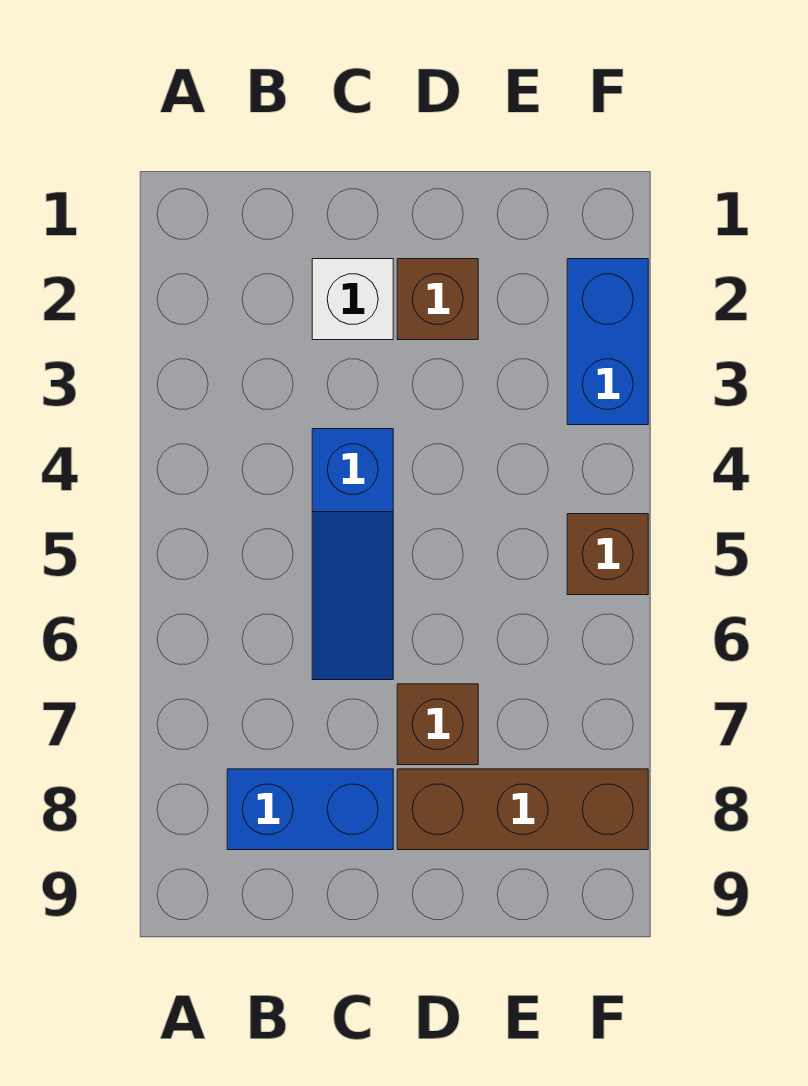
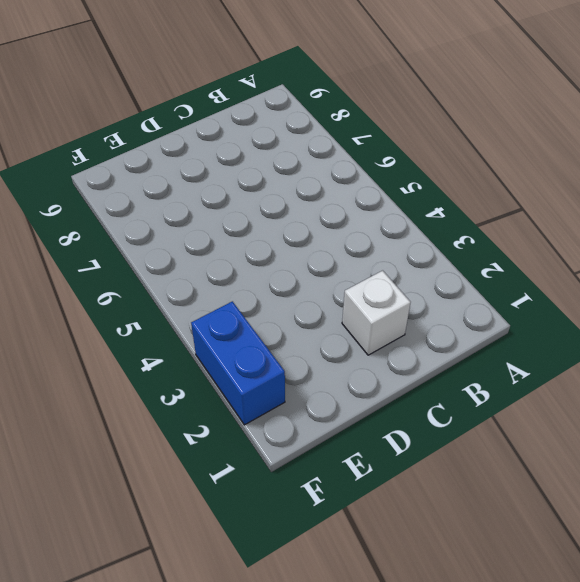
none -> blue 1x2 brick [227,769,393,850]
none -> blue 1x3 slope [312,429,393,680]

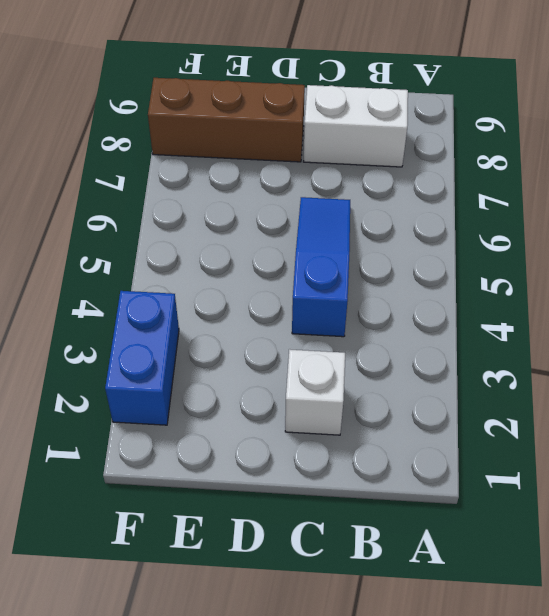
white 1x2 brick [304,85,408,167] -> blue 1x2 brick [227,769,393,850]
none -> brown 1x1 brick [397,259,478,340]
none -> brown 1x1 brick [397,684,478,765]

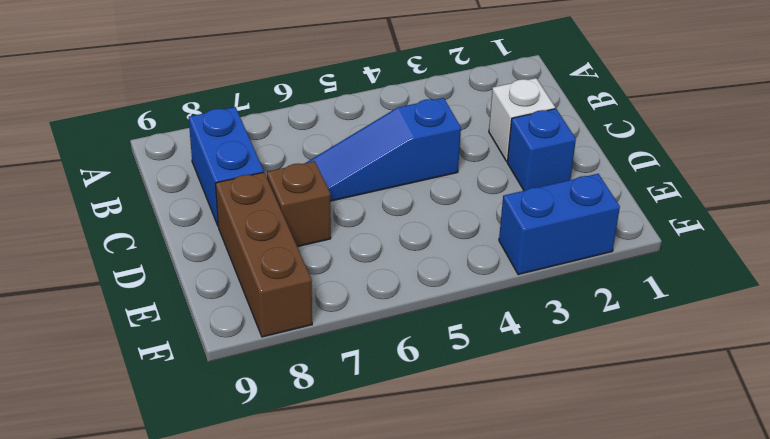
blue 1x1 brick [507,109,576,191] -> brown 1x1 brick [397,259,478,340]
none -> brown 1x1 brick [567,514,648,595]

